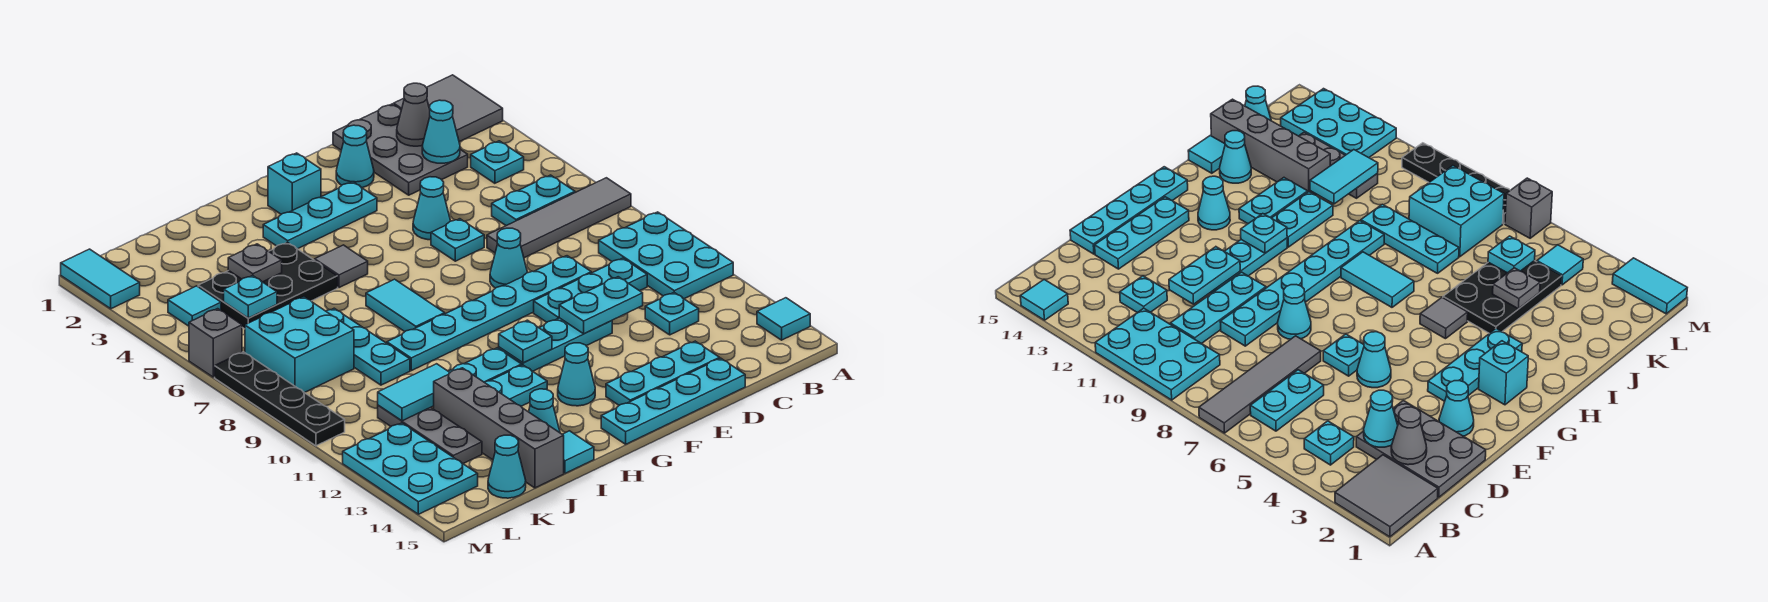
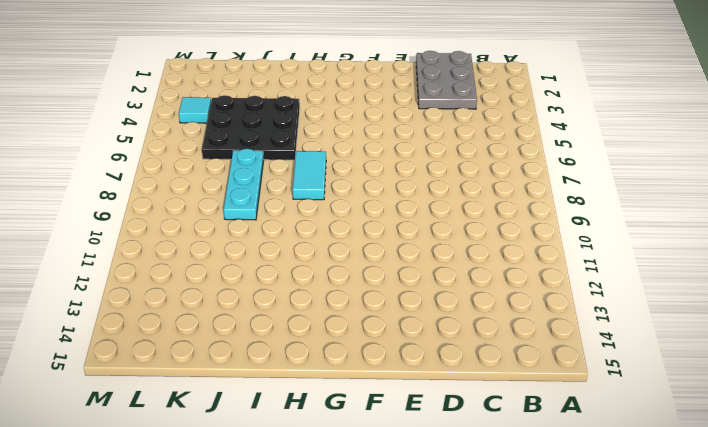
black 3x3 plate [202,95,300,160] -> black 2x3 plate [198,242,338,329]
none -> grey 2x2 tile [394,75,503,142]
none -> grey 1x4 tile [487,178,631,258]
none -> cyan 2x3 plate [599,212,733,299]
none -> cyan 1x1 tile [757,298,810,340]

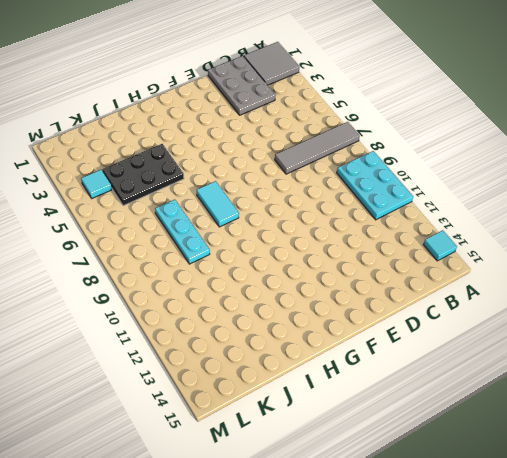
none -> cyan 1x1 plate [471,141,524,183]
none -> cyan 1x2 plate [492,175,575,226]
none -> cyan 1x3 plate [534,258,647,322]
none -> cyan 1x1 plate [645,293,699,335]

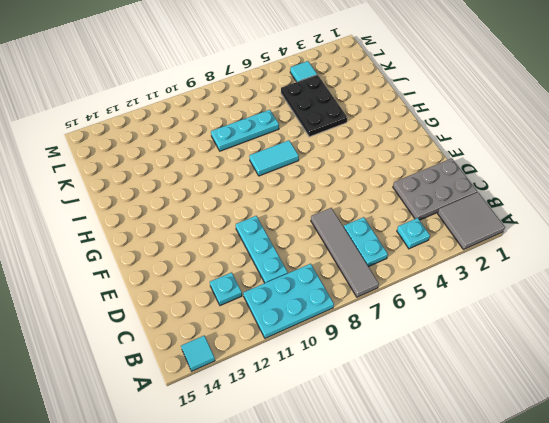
none -> cyan 1x6 plate [387,256,591,371]
none -> cyan 1x3 plate [606,341,720,405]
none -> cyan 1x4 plate [601,358,745,444]
none -> cyan 1x1 cone [336,125,374,188]

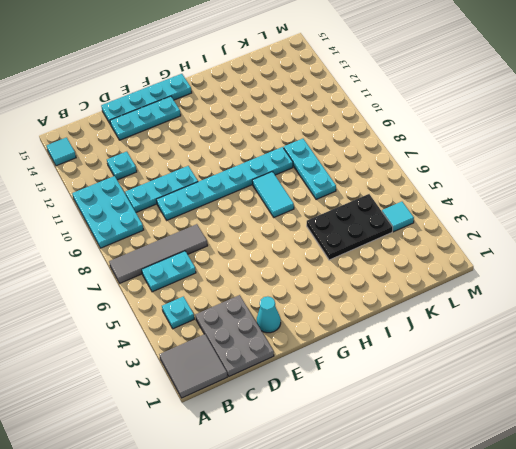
none -> cyan 1x1 cone [413,177,450,240]
none -> cyan 1x1 plate [431,219,484,261]
none -> cyan 1x1 cone [490,228,528,288]
none -> cyan 1x3 plate [499,318,612,371]

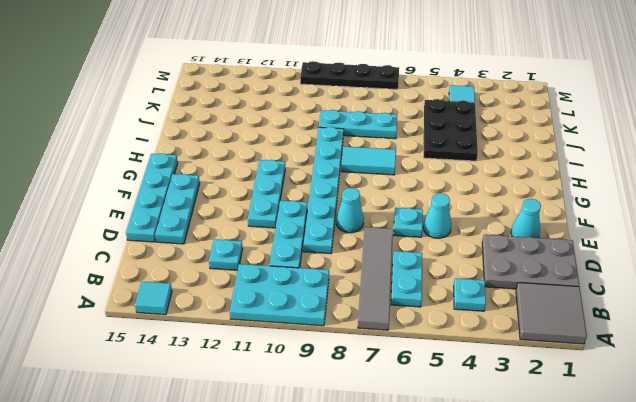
none -> cyan 1x3 plate [263,182,377,249]
none -> cyan 1x1 brick [268,153,321,214]
none -> cyan 1x1 cone [558,343,595,406]
none -> grey 1x1 tile [315,245,368,288]

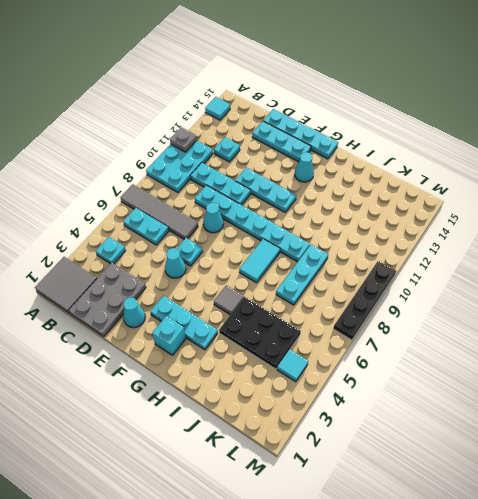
grey 1x1 plate [170,127,197,152] -> grey 1x1 plate moved to [228,244,282,282]
none -> cyan 1x2 plate [448,348,522,382]
none -> cyan 1x2 plate [484,365,547,406]
none -> cyan 1x1 cone [529,389,560,433]
none -> cyan 1x1 tile [562,431,594,473]

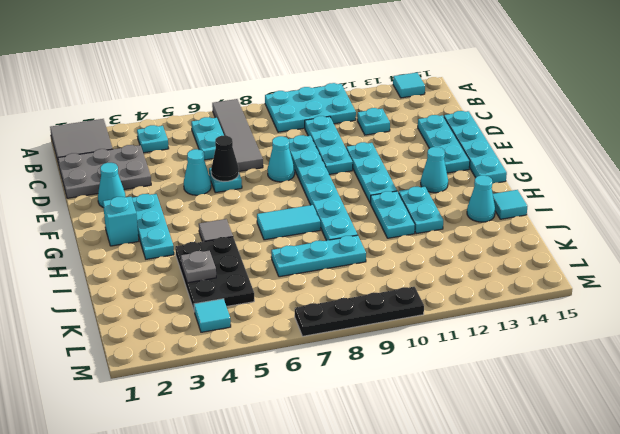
black 1x1 cone [211,135,239,181] -> none
none -> grey 1x4 brick [434,368,564,488]
none -> cyan 2x2 brick [245,297,354,393]
none -> grey 1x3 plate [378,405,482,463]
none -> cyan 1x1 cone [488,435,526,498]

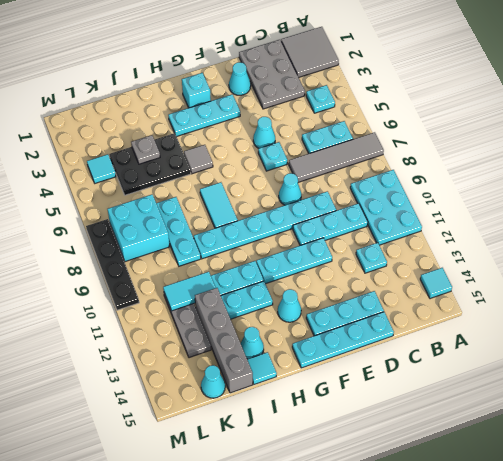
none -> cyan 2x3 plate [343,423,478,514]
none -> cyan 1x2 tile [61,249,140,309]
none -> grey 1x1 brick [189,309,242,377]
none -> grey 1x1 cone [397,83,430,146]

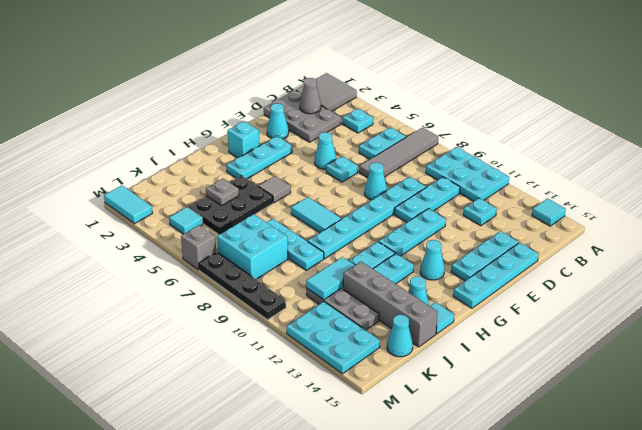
none -> cyan 1x1 cone [422,100,460,163]
none -> cyan 1x2 plate [559,277,643,334]
none -> cyan 1x1 plate [499,320,552,363]
none -> cyan 1x1 plate [224,276,277,318]

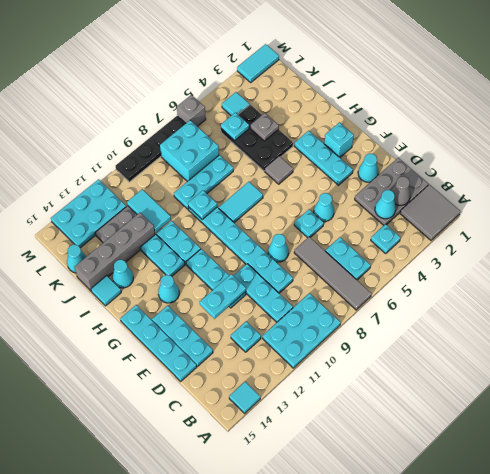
cyan 1x2 plate [200,274,246,319] -> cyan 1x2 plate turned to [559,277,643,334]
cyan 1x1 plate [188,190,217,220] -> cyan 1x1 plate moved to [499,320,552,363]

